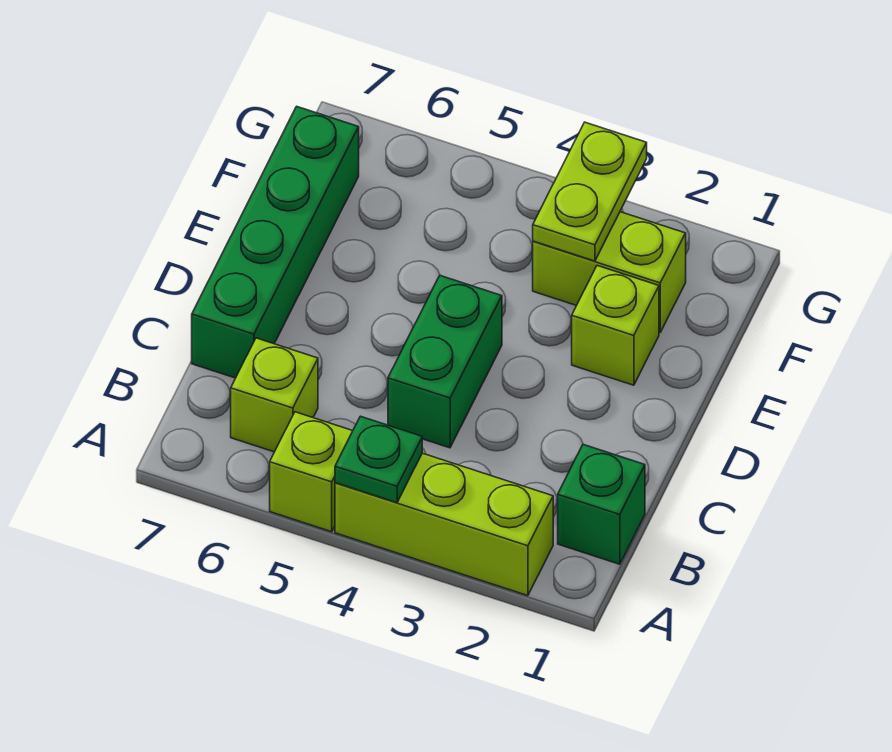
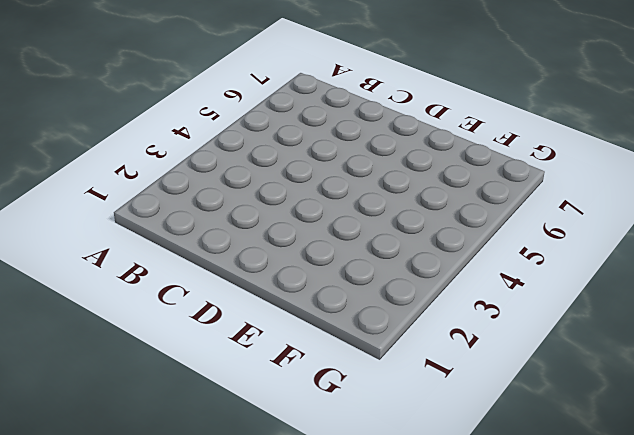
none -> lime 1x3 brick [335,453,553,596]
none -> lime 1x1 brick [270,412,352,532]

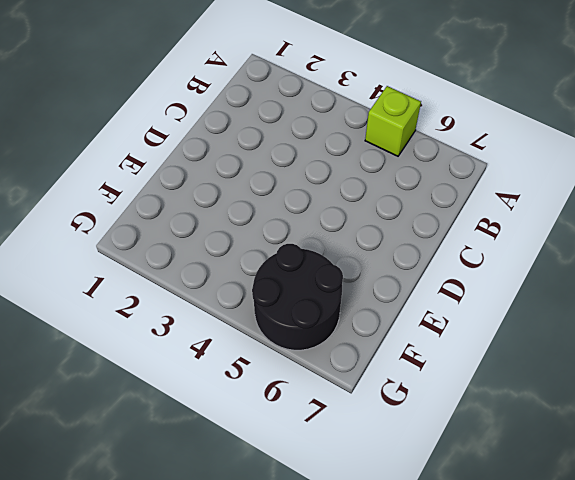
black 2x2 round brick [252,244,343,350] -> none
none -> lime 1x3 brick [335,453,553,596]
none -> green 1x1 brick [558,445,645,564]

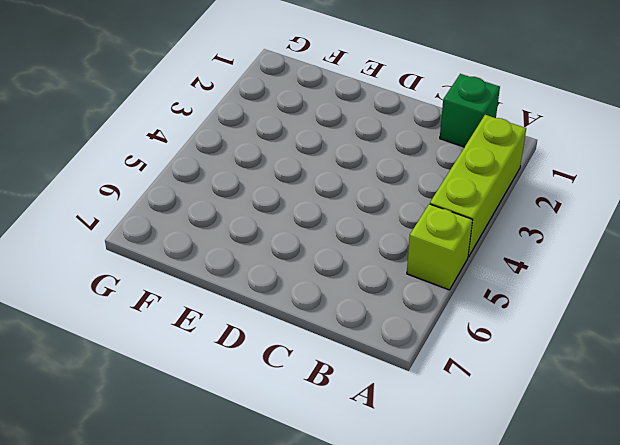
none -> lime 1x1 brick [231,338,318,452]
none -> green 1x2 brick [388,276,502,448]

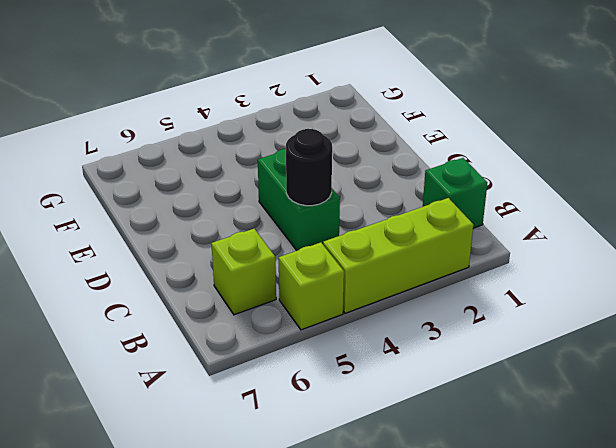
black 1x1 round brick [286,129,332,206] -> none
none -> green 1x4 brick [192,106,359,378]
none -> lime 1x1 brick [572,266,659,385]

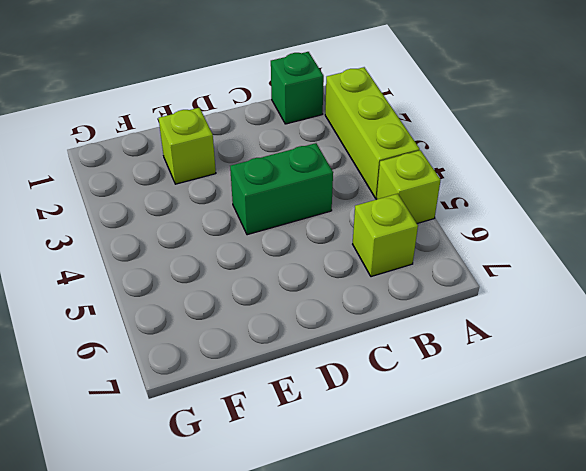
none -> green 1x4 brick [192,106,359,378]
none -> lime 1x2 brick [533,212,686,333]

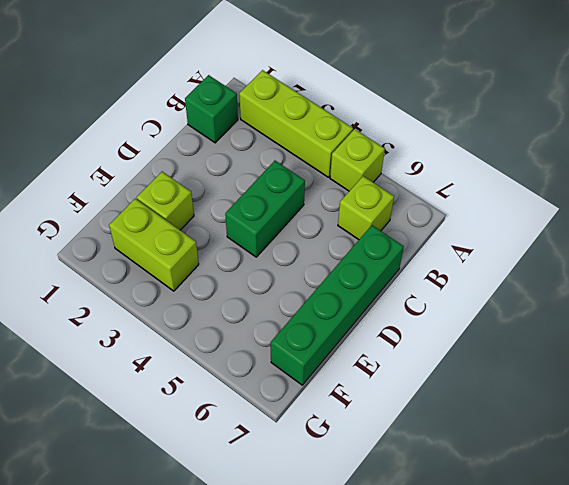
none -> green 1x1 plate [335,416,422,503]
none -> lime 1x2 plate [533,122,647,261]

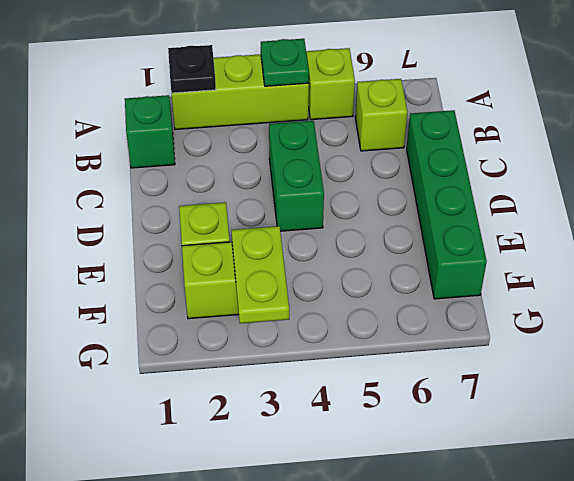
black 1x1 plate [168,45,216,93] -> none

